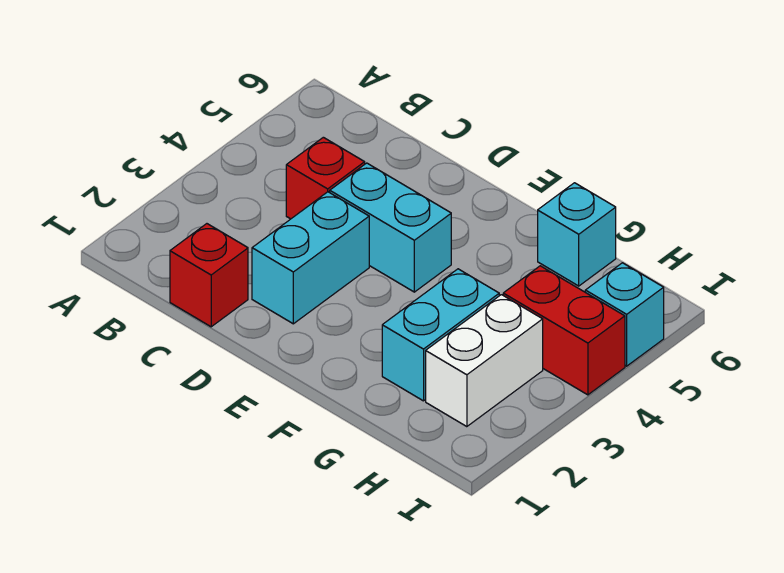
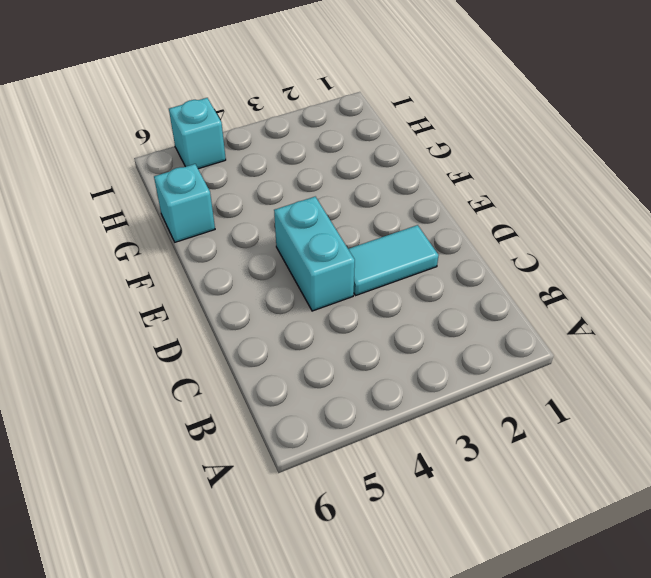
cyan 1x2 tile [348,225,439,295] -> cyan 1x2 brick [252,192,369,324]
none -> red 1x1 brick [170,224,248,327]
none -> red 1x1 brick [286,137,365,219]

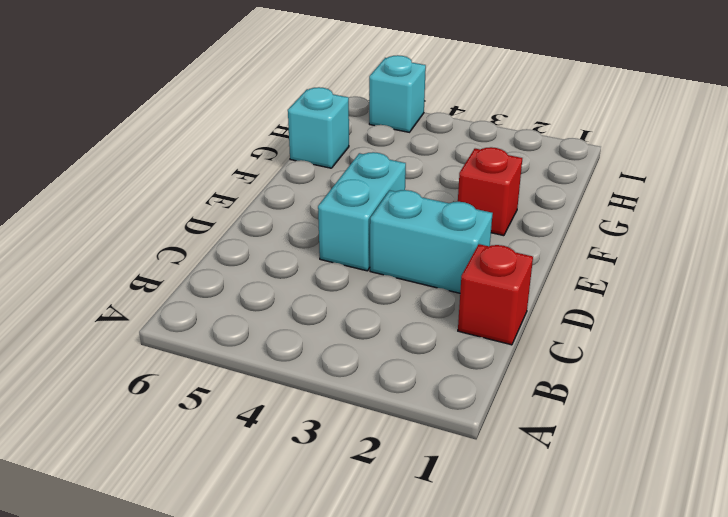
red 1x1 brick [458,147,522,236] -> red 1x1 brick moved to [286,137,365,219]
none -> cyan 1x2 brick [382,269,499,401]
none -> white 1x2 brick [426,295,543,427]

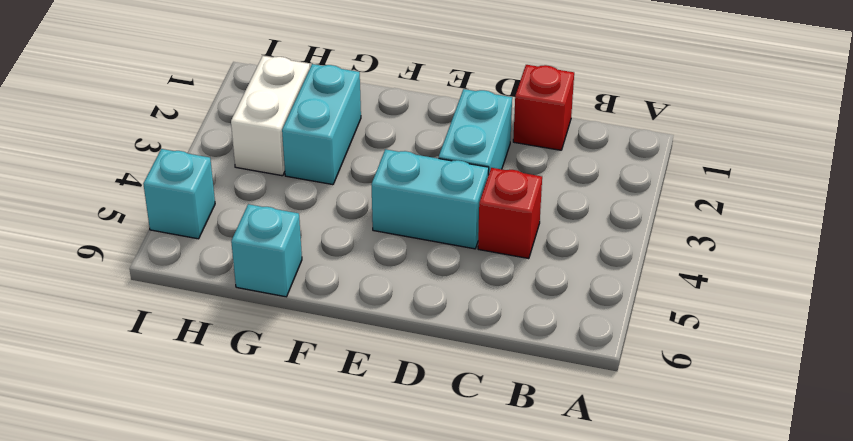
none -> red 1x2 brick [503,266,625,395]

